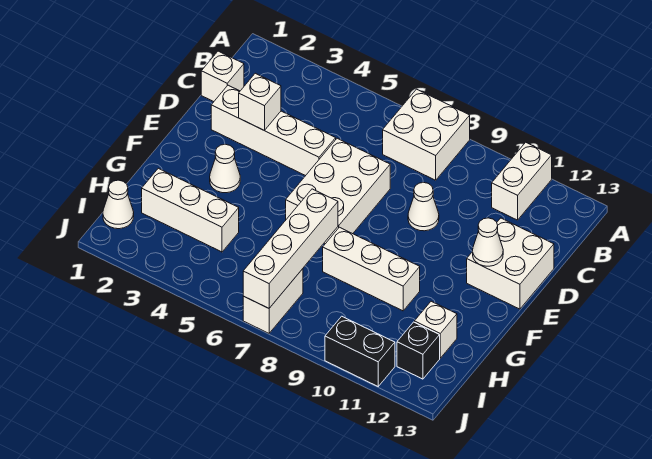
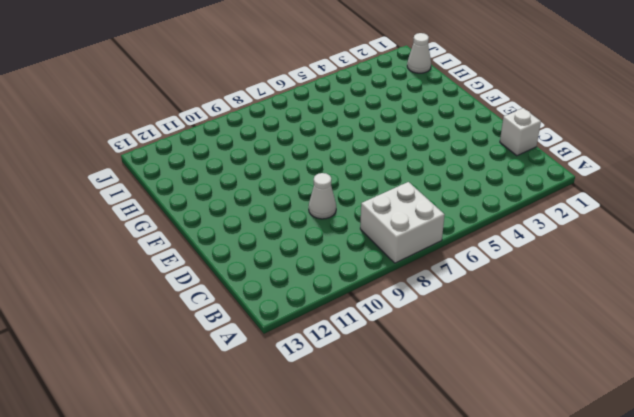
none -> white 1x2 brick [492,142,552,220]
none -> white 1x4 brick [211,85,336,176]
none -> white 2x3 brick [286,138,390,244]

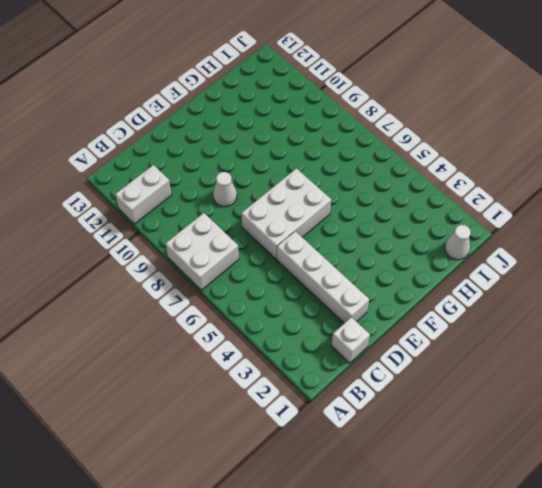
none -> white 2x2 brick [467,218,554,309]
none -> white 1x1 cone [210,144,240,193]
none -> white 1x3 brick [323,227,420,311]

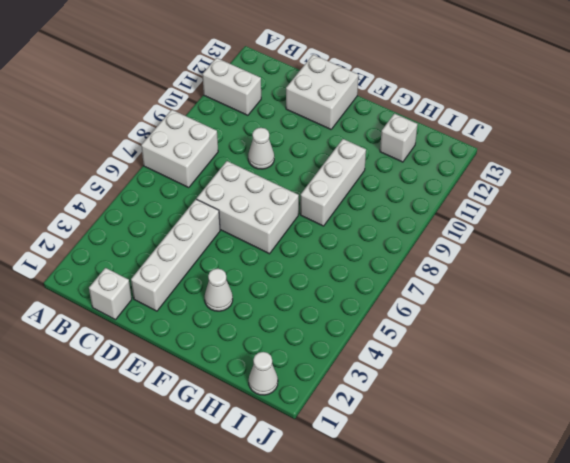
none -> white 1x3 brick [142,168,239,252]
none -> white 1x2 brick [243,269,303,333]
none -> black 1x1 brick [397,322,440,379]

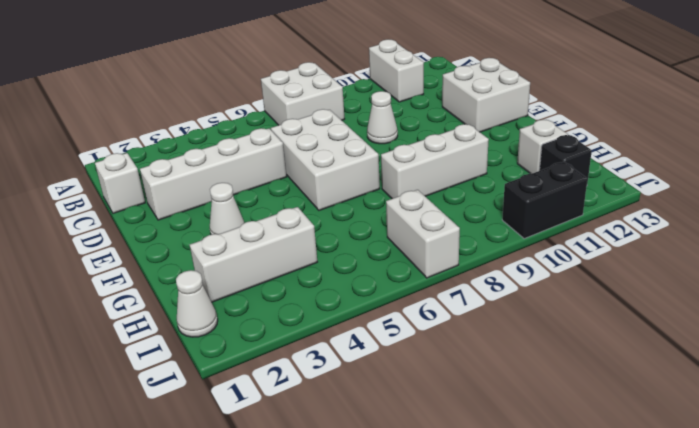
none -> white 1x1 brick [239,73,281,131]
none -> white 1x1 cone [473,218,503,266]
none -> white 1x4 brick [243,189,338,308]

